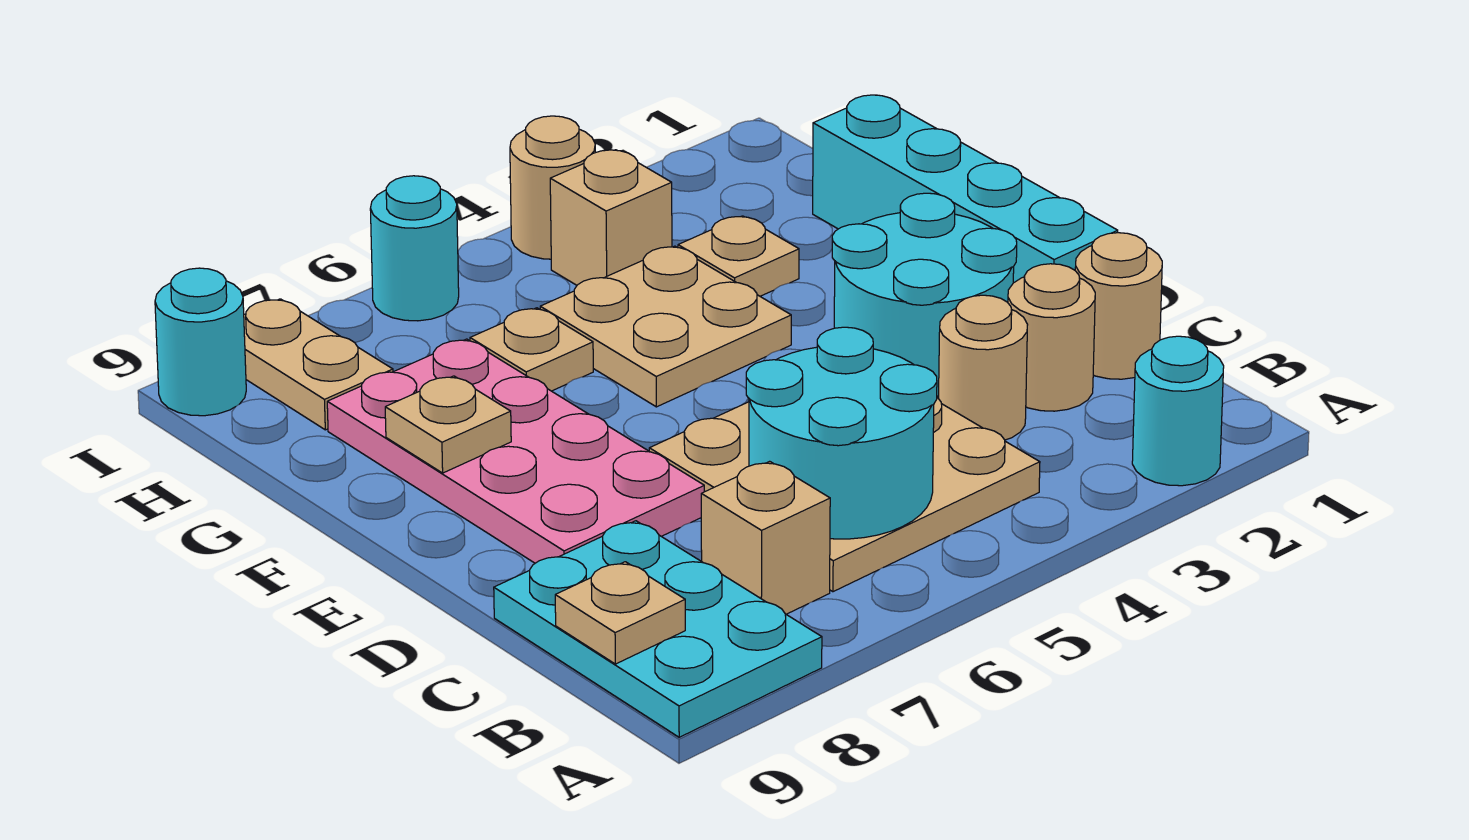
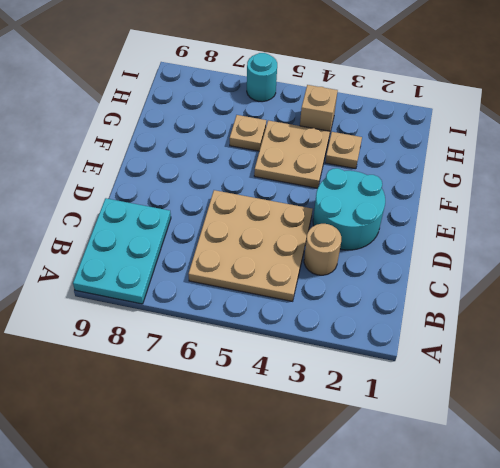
none -> cyan 1x1 round brick [1132,336,1224,486]
none -> tan 1x1 brick [701,461,830,614]
none -> tan 1x1 round brick [1075,233,1162,379]

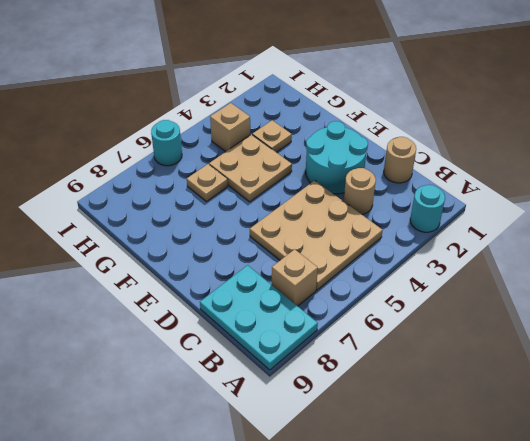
none -> tan 1x1 round brick [1008,264,1095,411]
none -> cyan 1x4 brick [813,95,1118,283]
none -> pink 2x4 plate [327,339,704,563]

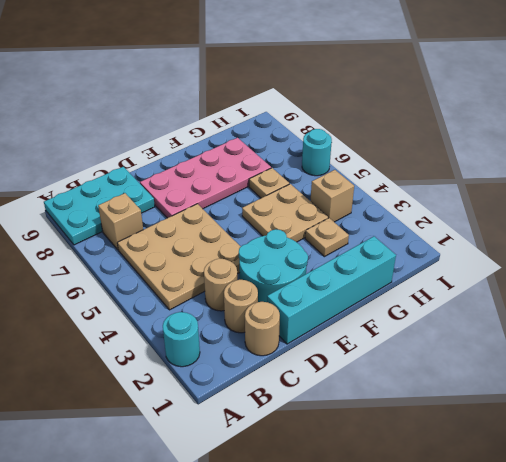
none -> tan 1x2 plate [244,299,393,430]
none -> tan 1x1 round brick [510,116,595,259]
none -> cyan 1x1 round brick [155,268,246,416]

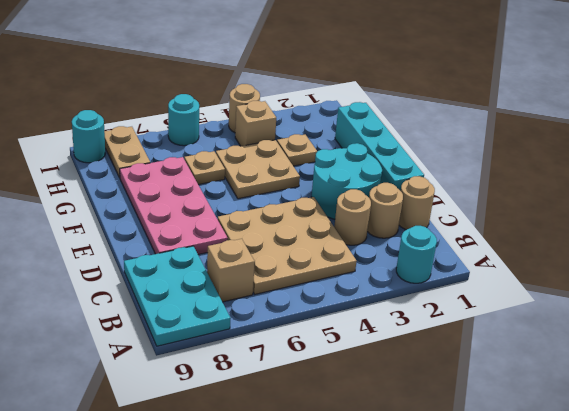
none -> cyan 2x2 round brick [746,327,937,539]
none -> tan 1x1 plate [555,562,685,664]
none -> tan 1x1 plate [385,376,511,473]

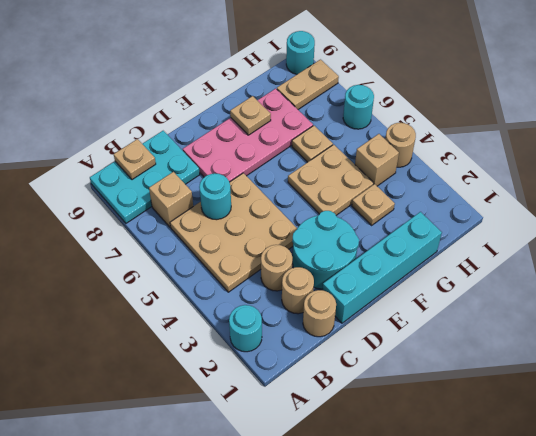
cyan 1x1 round brick [199,173,231,220] -> cyan 2x2 round brick [746,327,937,539]

